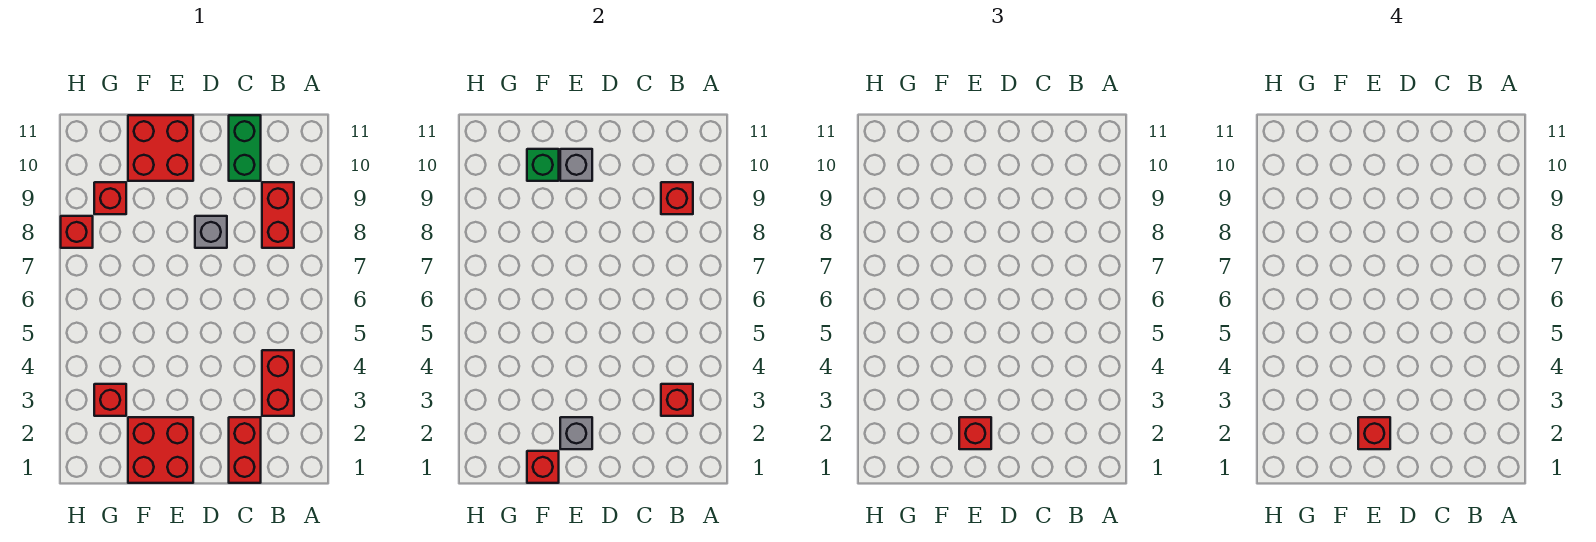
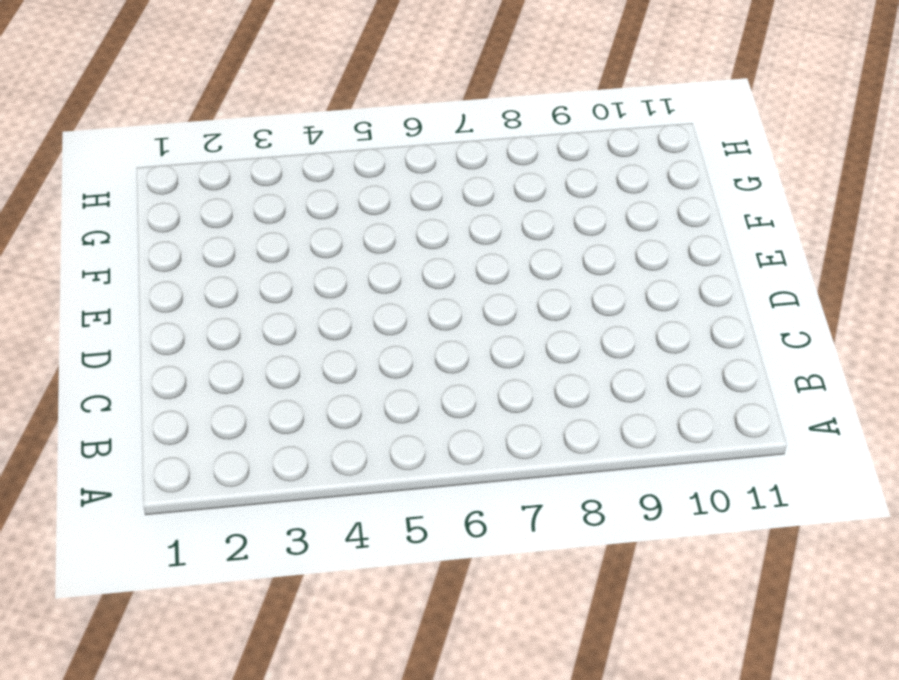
none -> red 1x2 brick [262,350,294,416]
none -> red 1x2 brick [262,182,294,248]
none -> red 1x2 brick [229,417,261,483]

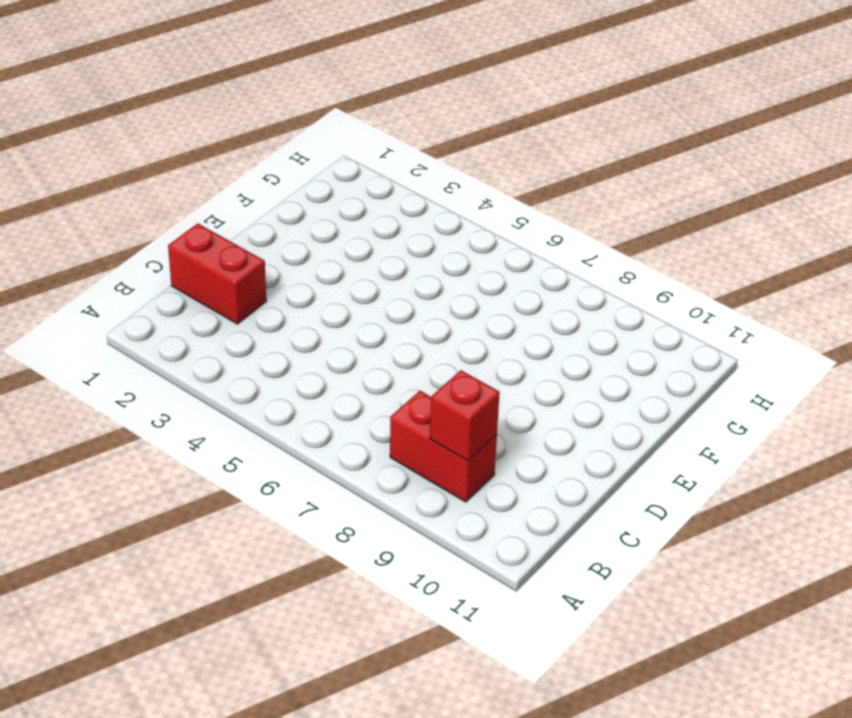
none -> red 1x2 brick [262,350,294,416]
none -> green 1x2 brick [229,115,261,181]
none -> grey 1x1 brick [195,216,227,248]

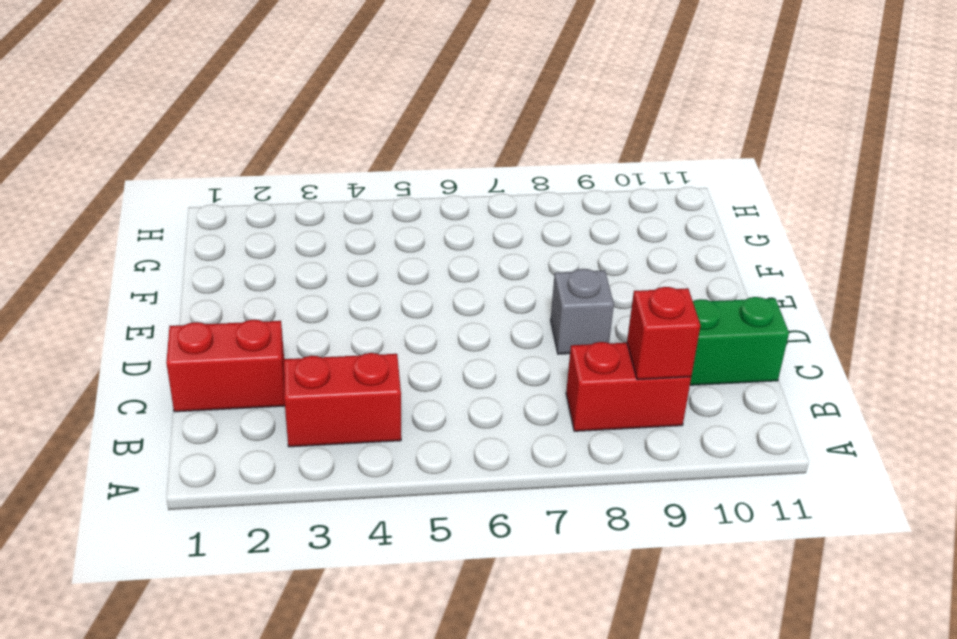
none -> red 2x2 brick [128,417,193,483]
none -> red 2x2 brick [128,115,193,181]
none -> red 1x1 brick [94,384,126,416]

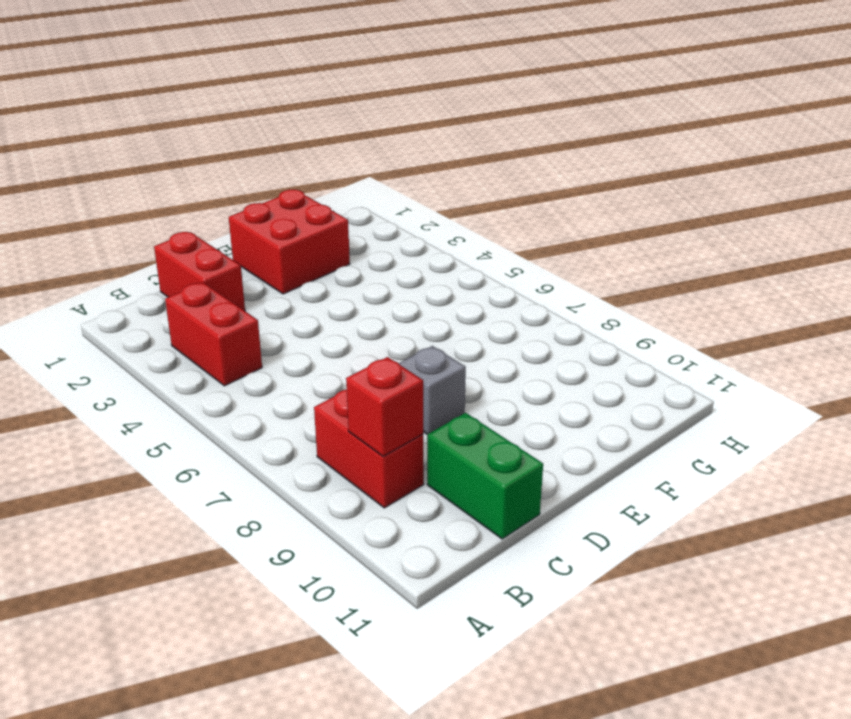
none -> red 2x2 brick [128,115,193,181]
none -> red 1x1 brick [94,384,126,416]
none -> red 1x1 brick [94,182,126,214]

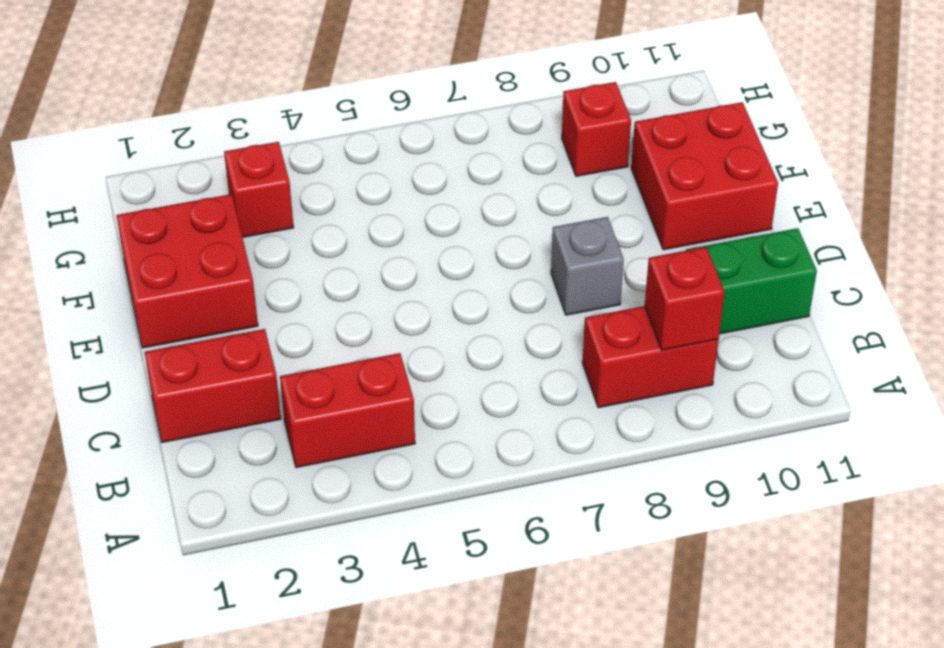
none -> red 1x1 brick [61,216,93,248]
none -> red 1x1 brick [661,384,693,416]
none -> grey 1x1 brick [560,417,592,449]

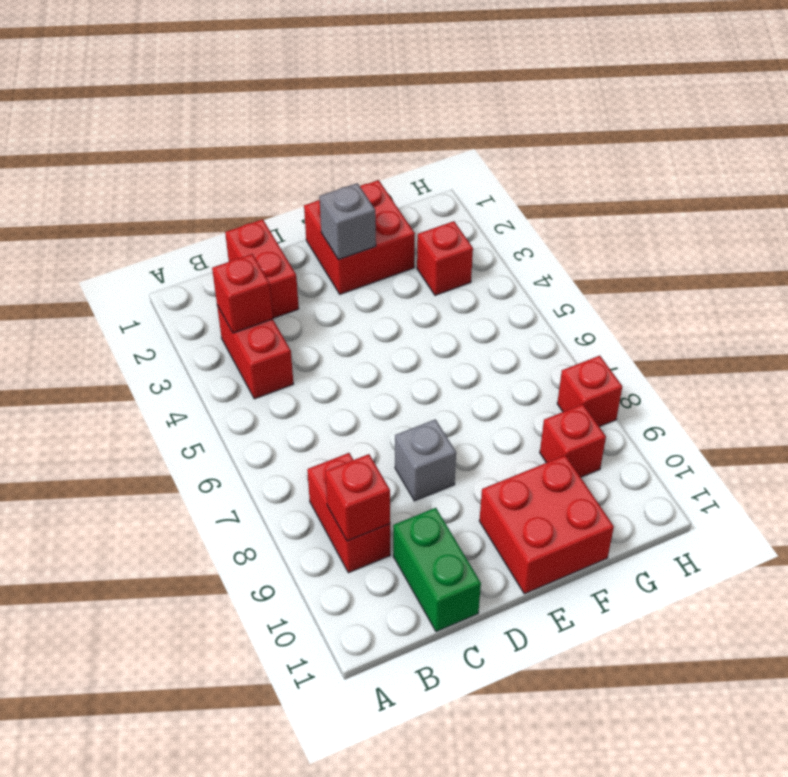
none -> grey 1x1 brick [560,149,592,181]
none -> red 1x1 brick [527,451,559,483]
none -> green 1x1 brick [527,149,559,181]

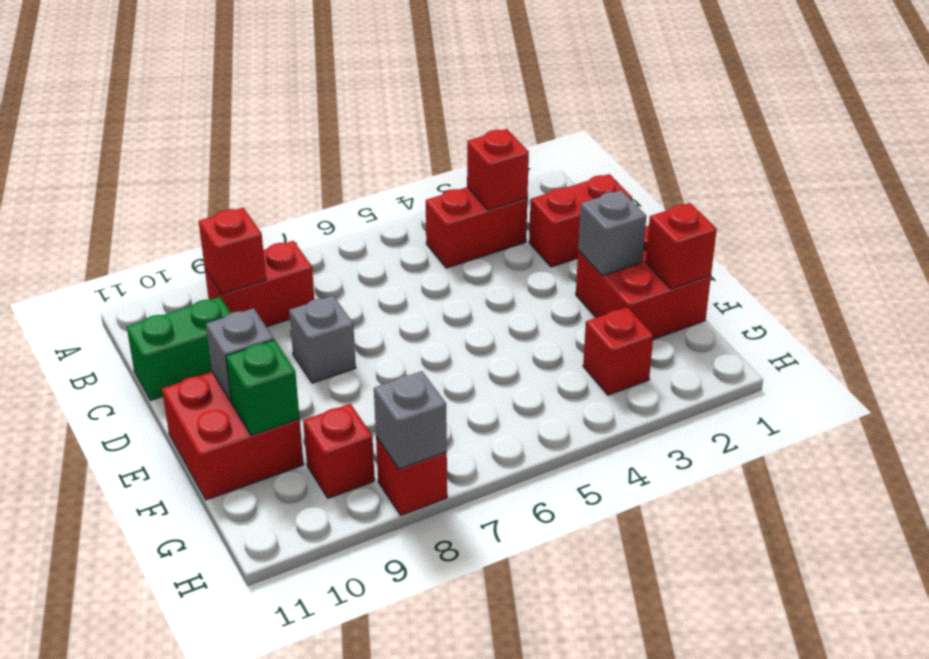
grey 1x1 brick [374,371,447,469] -> none
none -> red 1x1 brick [959,417,991,449]
none -> red 1x1 brick [1358,417,1390,449]

